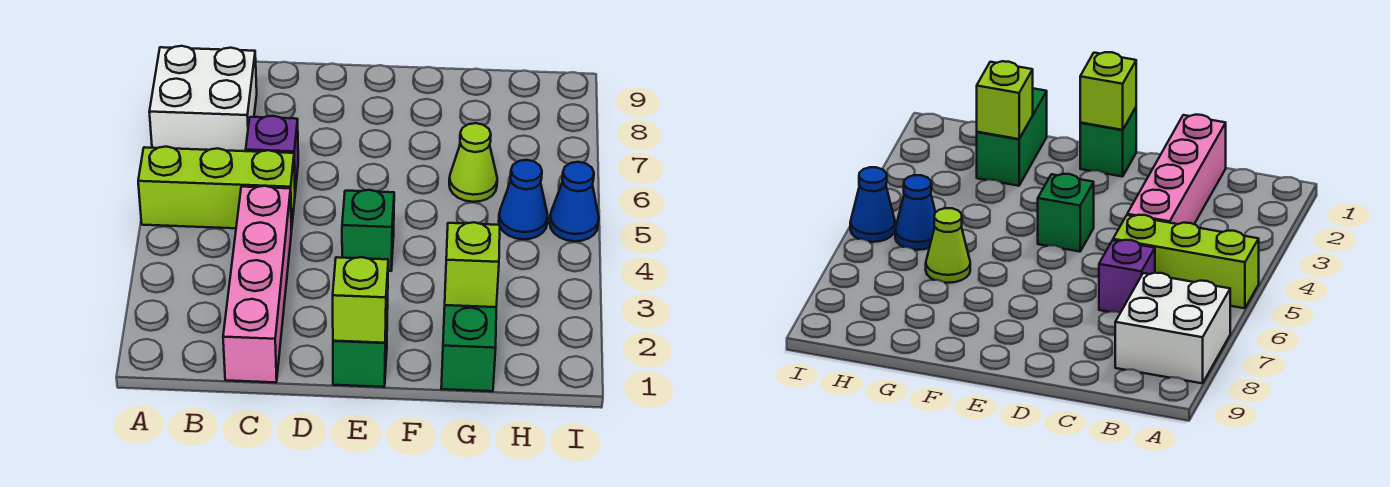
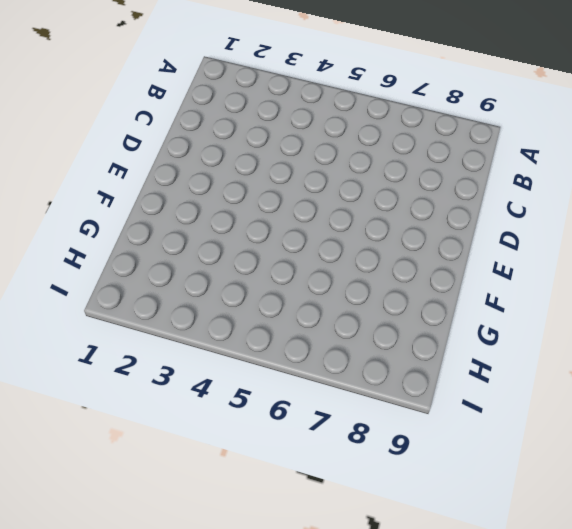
none -> lime 1x3 brick [138,147,295,230]
none -> white 2x2 brick [149,46,257,151]
none -> pink 1x4 brick [223,186,291,383]

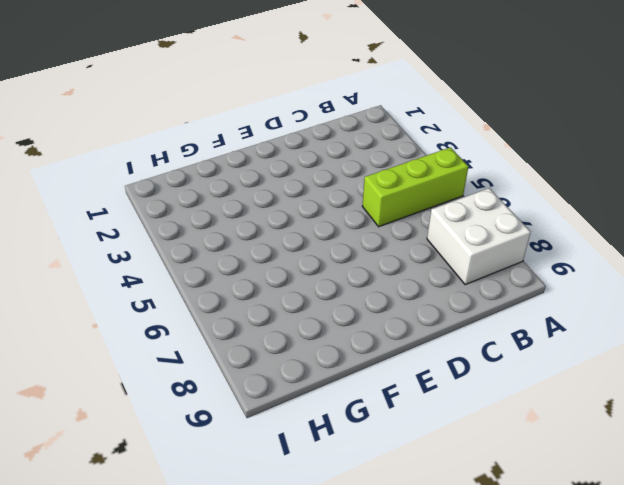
none -> pink 1x4 brick [223,186,291,383]
none -> purple 1x1 brick [246,116,298,192]
none -> green 1x1 brick [333,307,388,387]

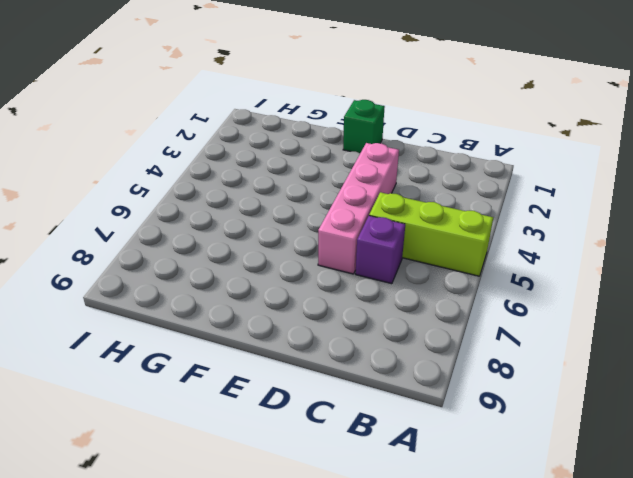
pink 1x4 brick [318,143,399,274] -> pink 1x4 brick moved to [223,186,291,383]
none -> white 2x2 brick [149,46,257,151]
none -> green 1x1 brick [342,190,394,271]
none -> green 1x2 brick [441,305,496,391]

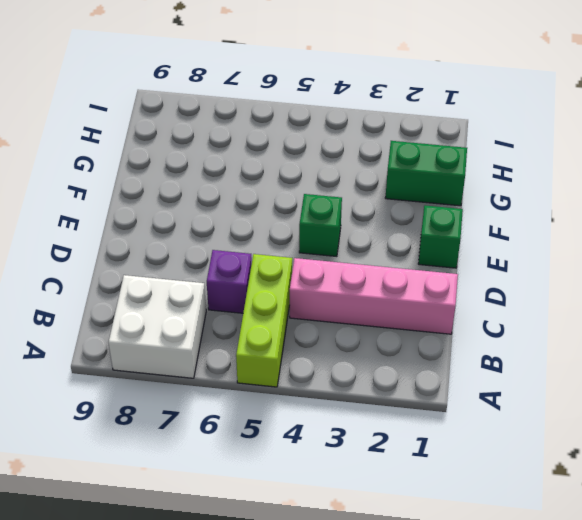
none -> lime 1x1 cone [449,123,497,202]
none -> blue 1x1 cone [499,160,548,239]
none -> blue 1x1 cone [550,162,599,241]

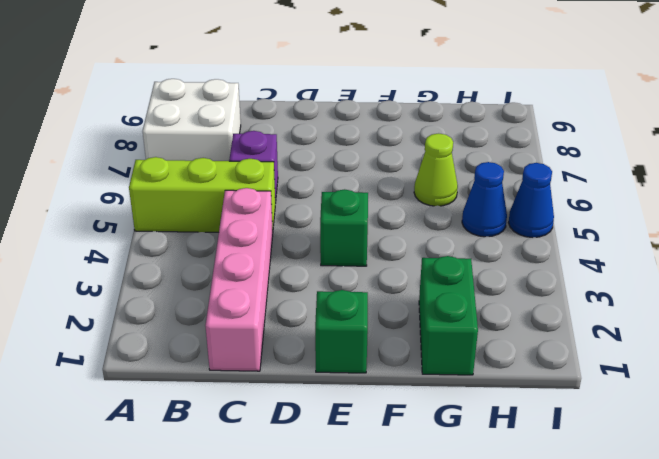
none -> lime 1x1 brick [333,257,388,343]
none -> lime 1x1 brick [445,222,500,307]

